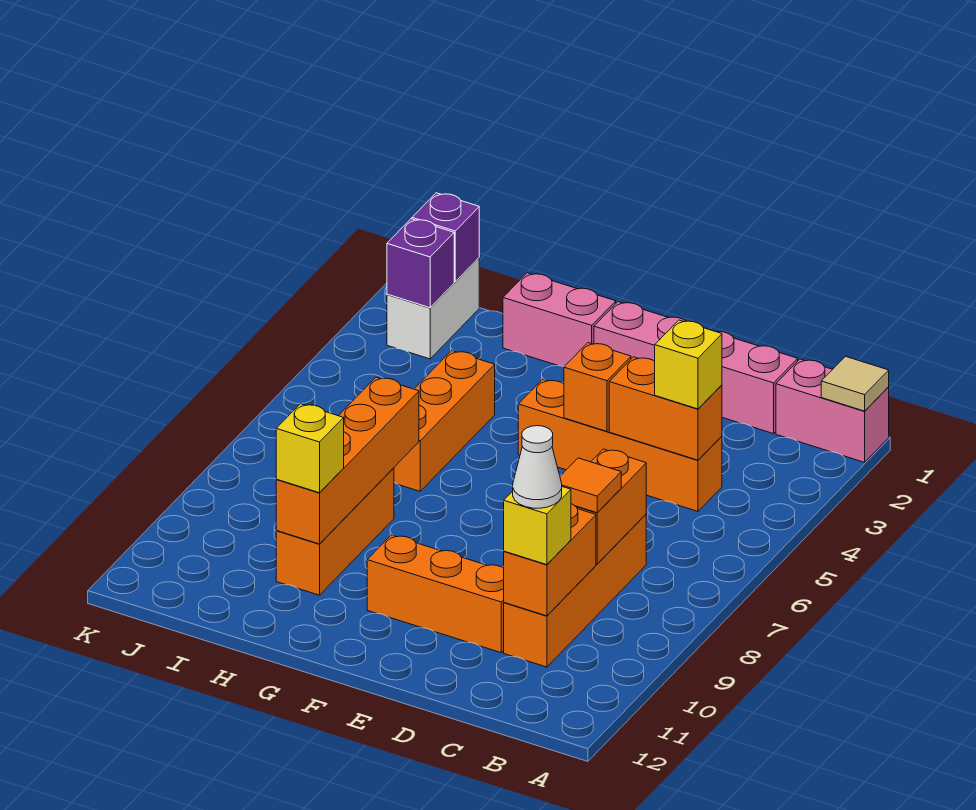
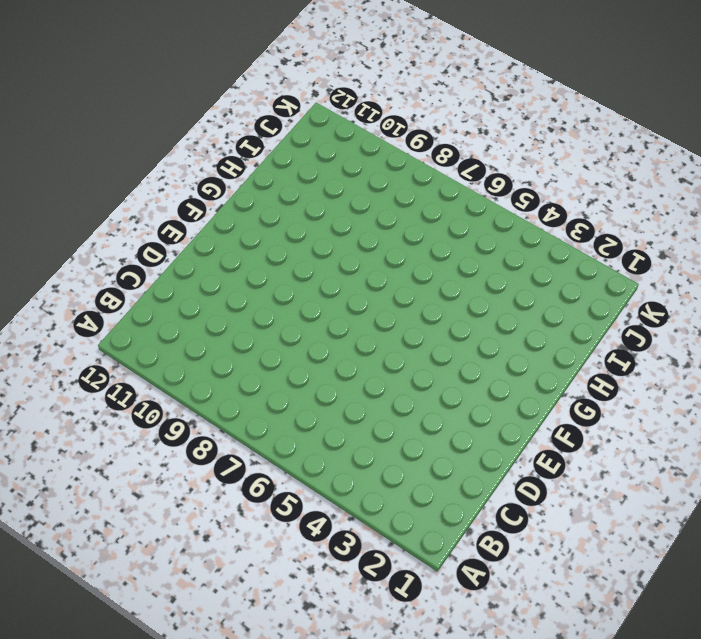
none -> pink 1x2 brick [776,359,889,462]
none -> pink 1x4 brick [594,302,798,434]
none -> orange 1x4 brick [518,379,722,511]

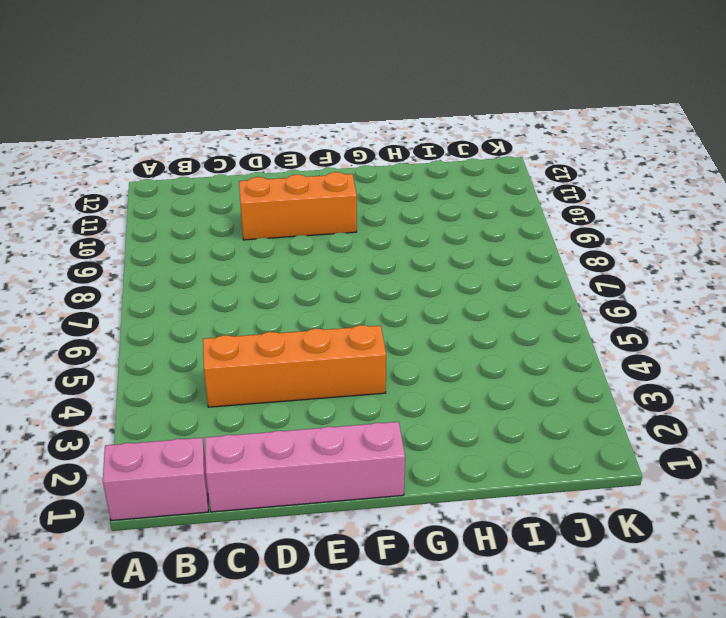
none -> orange 1x4 brick [504,514,646,667]
none -> pink 1x2 brick [503,273,616,367]
none -> orange 1x3 brick [394,351,495,491]

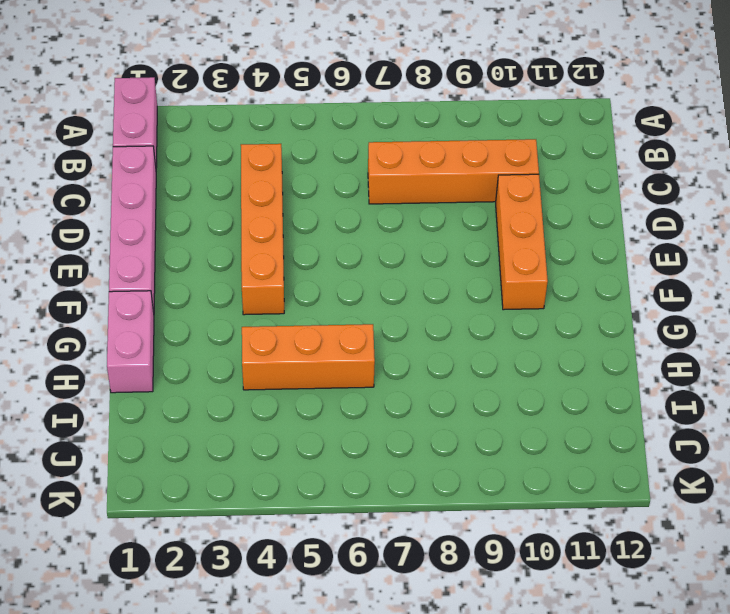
none -> orange 1x3 brick [276,468,394,595]
none -> white 1x2 brick [387,258,479,359]
none -> tan 1x1 tile [821,356,889,411]

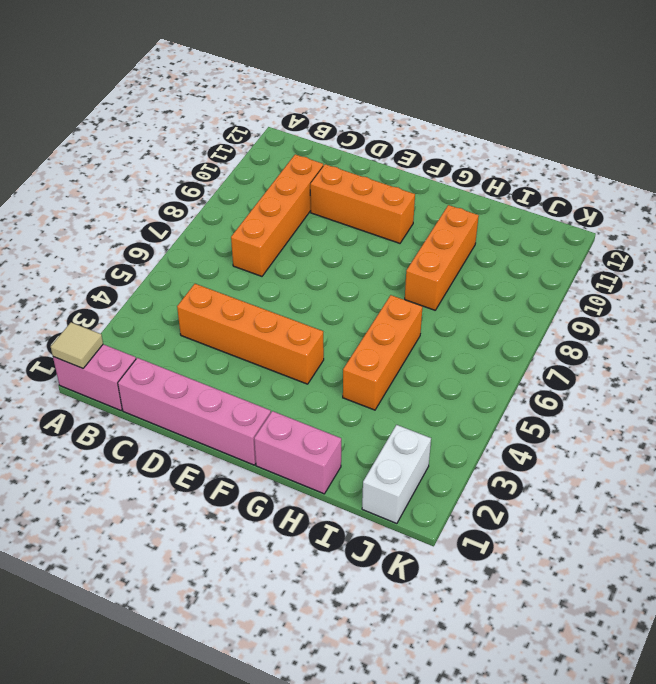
none -> orange 1x2 brick [609,357,722,460]
none -> orange 1x2 brick [576,449,646,564]
none -> orange 1x2 brick [504,504,596,616]

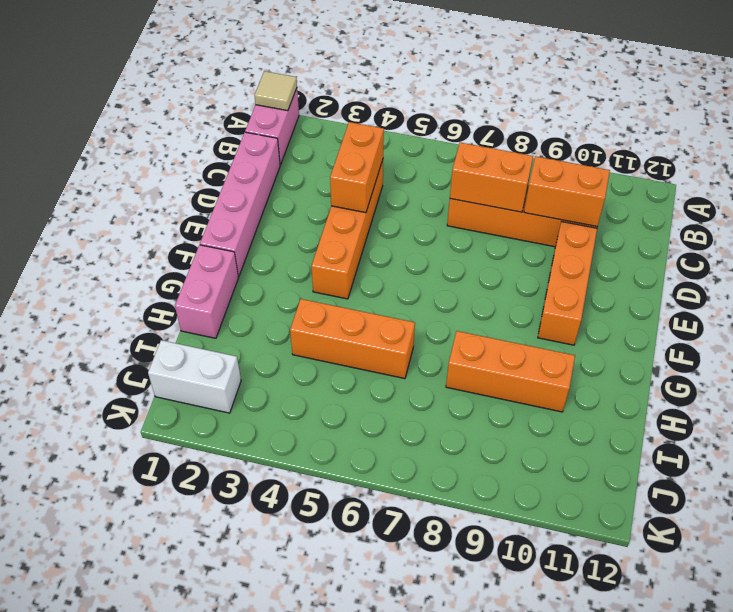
none -> orange 1x1 brick [564,343,631,431]
none -> orange 1x4 brick [276,377,419,544]
none -> purple 1x1 brick [412,193,479,282]

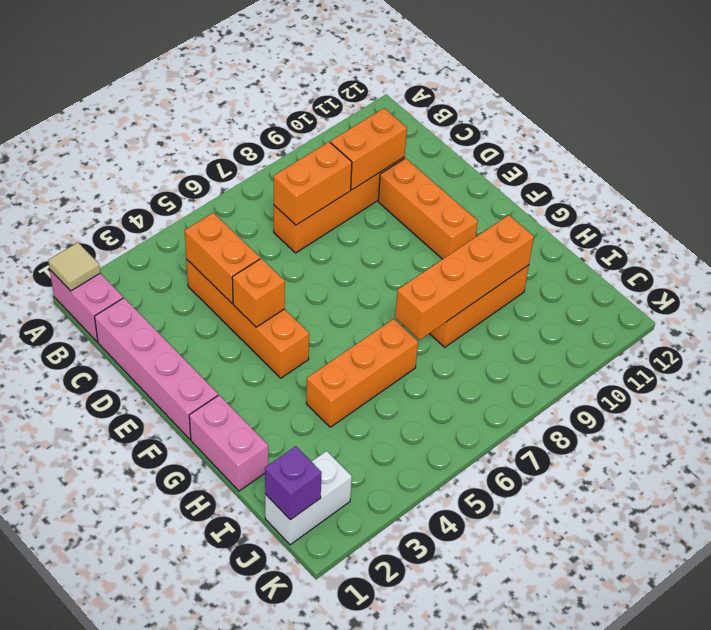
none -> purple 1x1 brick [387,219,454,308]
none -> yellow 1x1 brick [655,320,722,409]
none -> orange 1x1 tile [560,458,621,513]

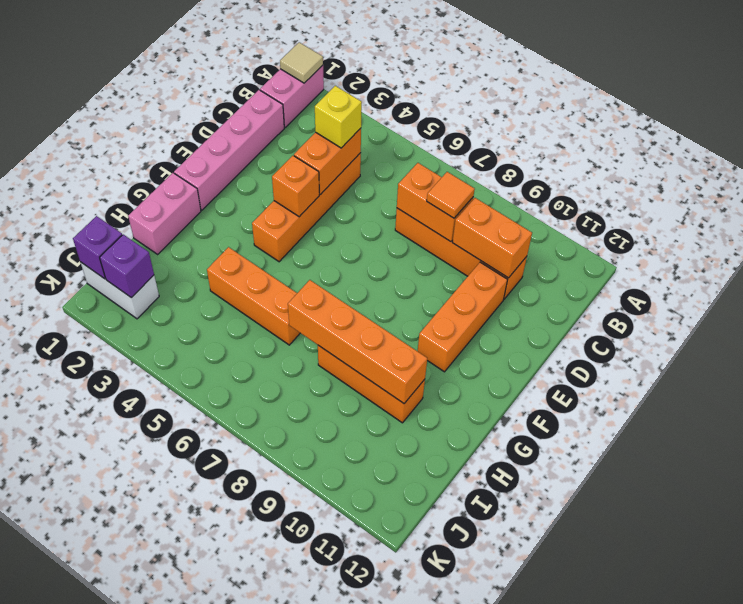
none -> yellow 1x1 brick [504,487,571,565]
none -> yellow 1x1 brick [276,404,344,493]
none -> white 1x1 cone [513,426,562,508]

